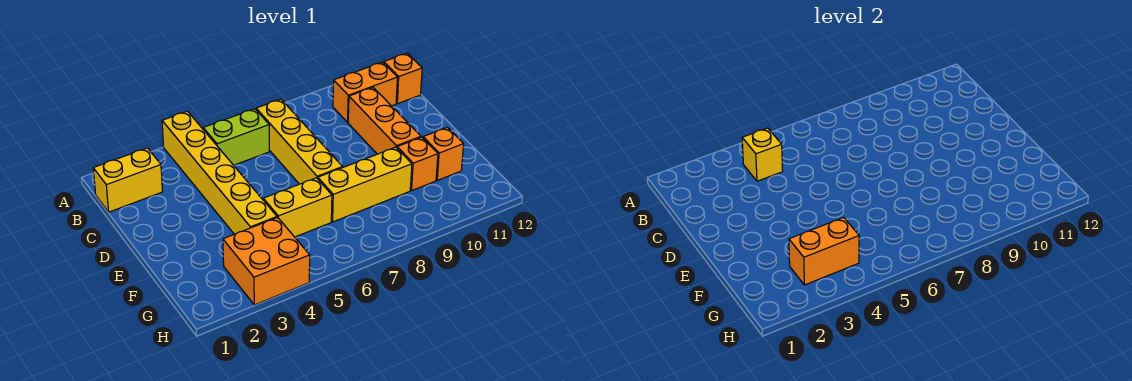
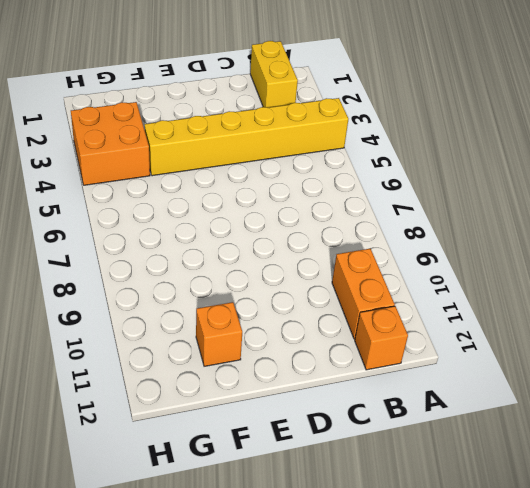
none -> lime 1x2 brick [203,109,269,165]
none -> yellow 1x4 brick [256,99,343,184]
none -> orange 1x3 brick [348,87,421,154]

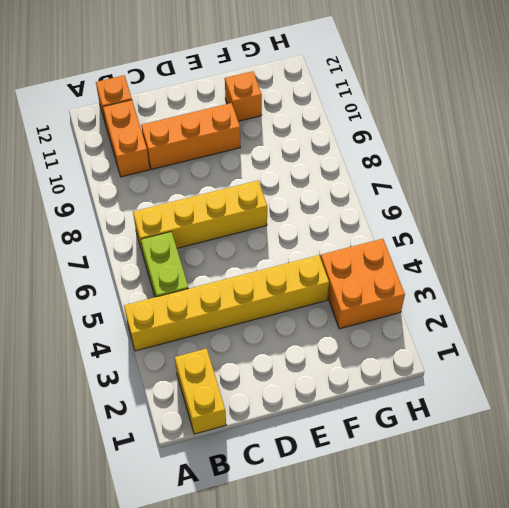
none -> yellow 1x2 brick [263,178,332,237]
none -> yellow 1x3 brick [318,147,412,222]
none -> orange 1x1 brick [397,137,438,190]

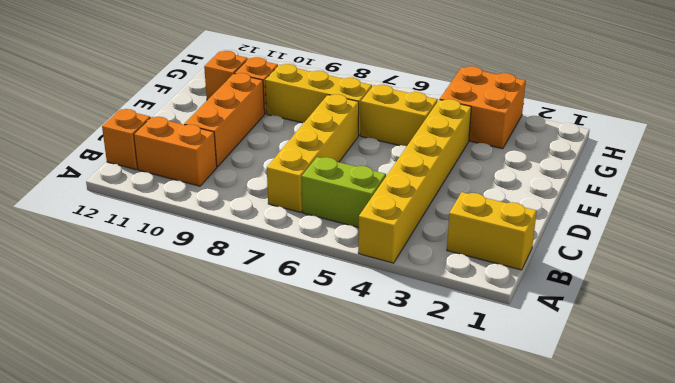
none -> yellow 1x1 brick [742,128,783,181]
none -> orange 1x2 brick [789,217,859,285]

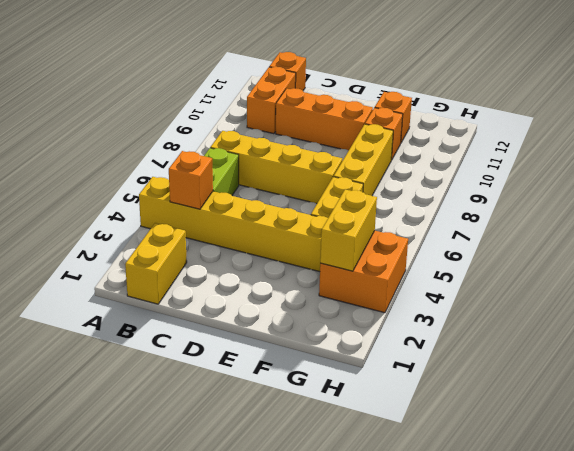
orange 1x1 brick [169,151,213,209] -> yellow 1x1 brick [742,128,783,181]
yellow 1x2 brick [320,189,377,271] -> orange 1x2 brick [789,217,859,285]

